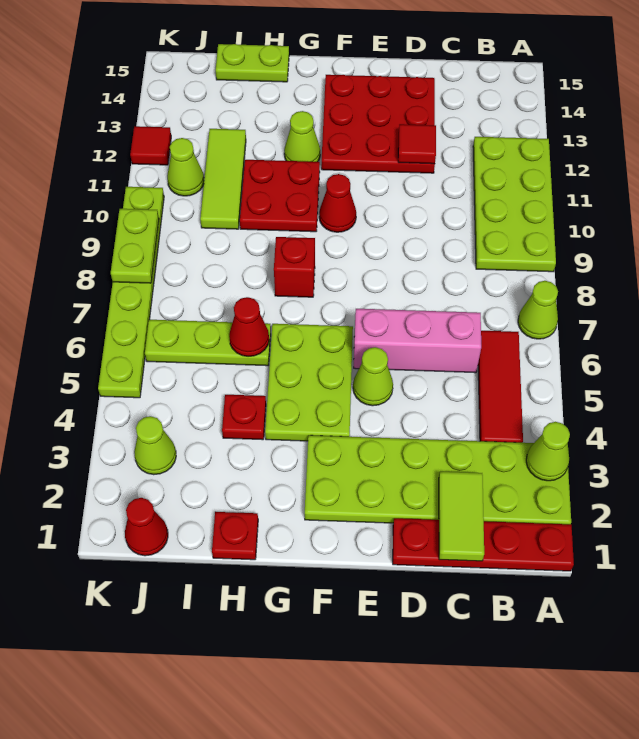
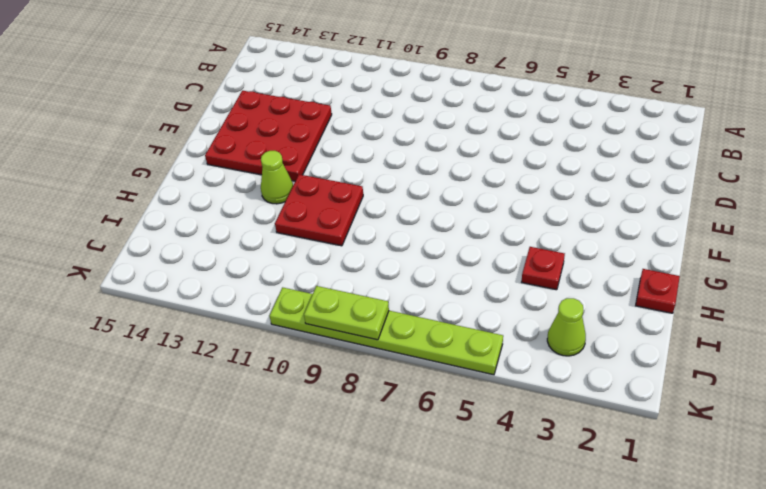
none -> red 1x4 plate [393,518,574,571]
none -> lime 2x6 plate [305,435,571,524]
none -> lime 1x1 cone [518,281,558,339]

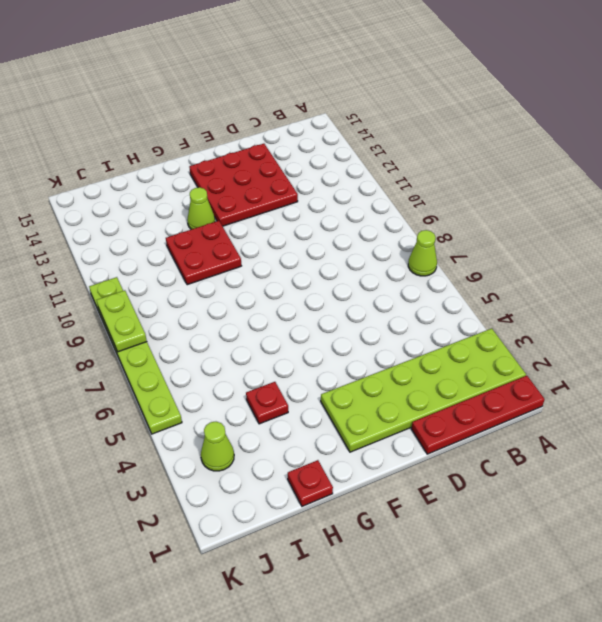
none -> lime 2x4 plate [473,137,556,272]
none -> red 1x3 tile [478,331,523,443]
none -> pink 1x3 brick [354,309,481,373]

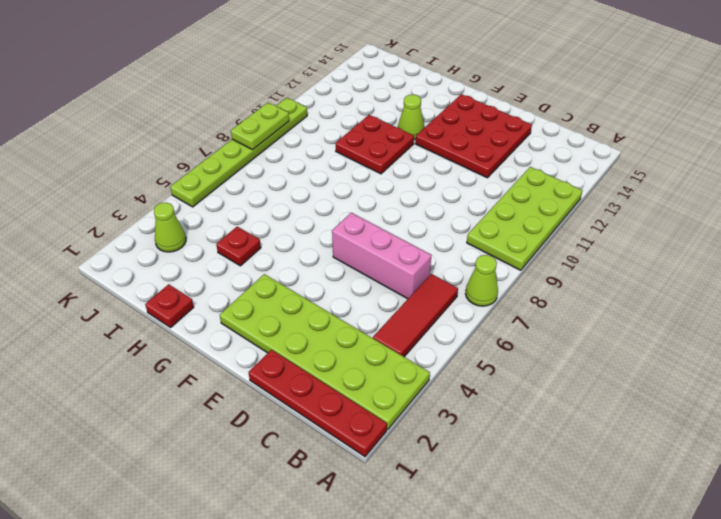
none -> lime 1x1 cone [353,347,393,406]
none -> lime 2x3 plate [265,324,353,441]
none -> red 1x1 cone [319,174,356,232]

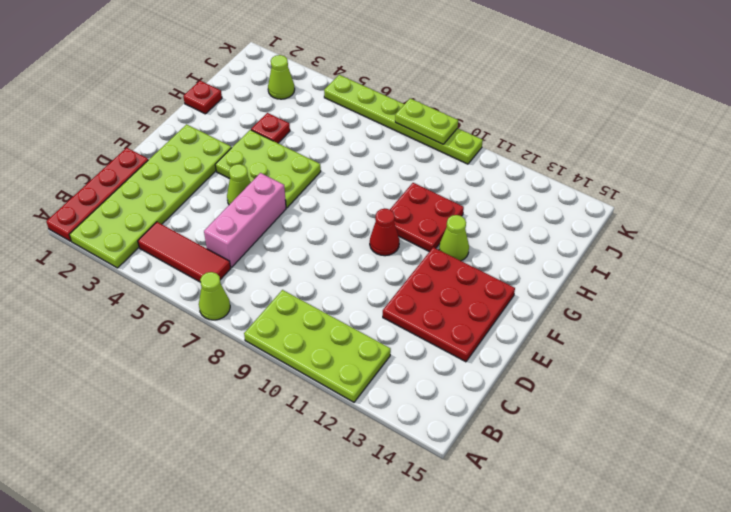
none -> red 1x1 brick [274,237,315,297]
none -> lime 1x3 plate [145,320,271,366]
none -> lime 1x2 plate [216,44,289,82]

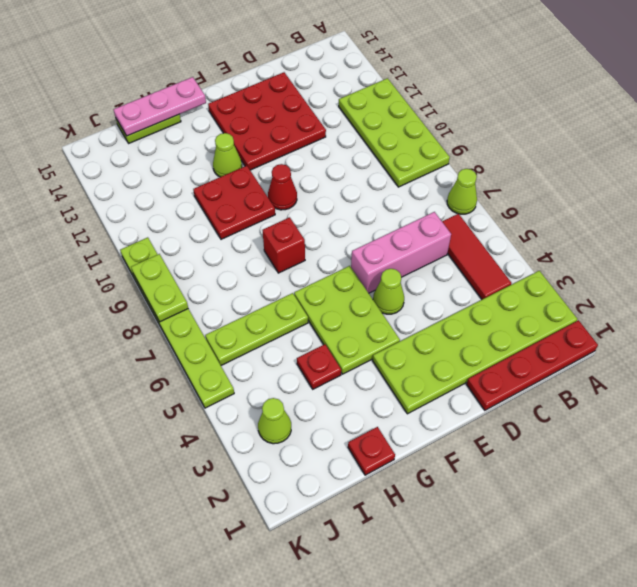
pink 1x3 plate [113,77,206,136] -> none
none -> lime 1x3 tile [200,129,246,229]
none -> red 1x1 cone [125,498,168,556]
none -> lime 1x1 cone [167,138,204,196]

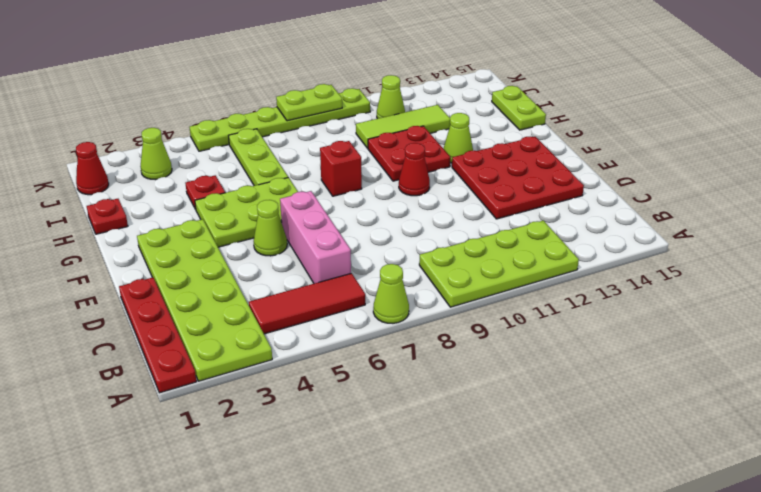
none -> red 1x1 tile [130,126,171,165]
none -> lime 1x1 cone [526,422,570,481]
none -> lime 1x2 tile [439,472,484,561]

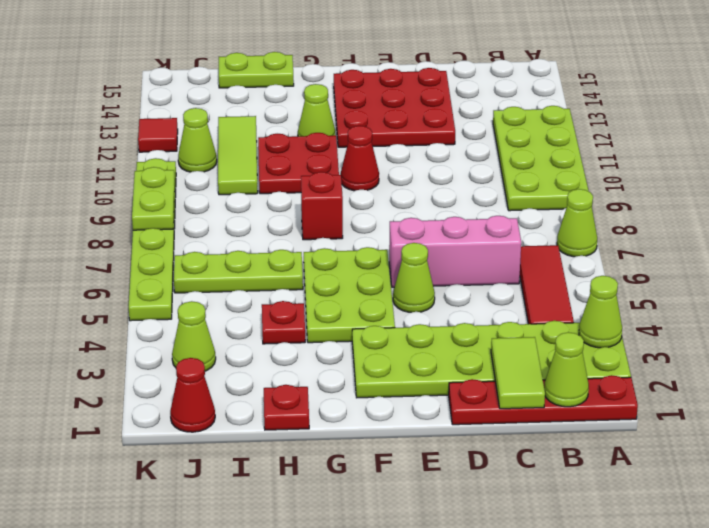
lime 1x1 cone [544,332,589,407] -> none
none -> red 1x1 tile [398,124,436,164]
none -> red 1x1 cone [229,297,269,357]

